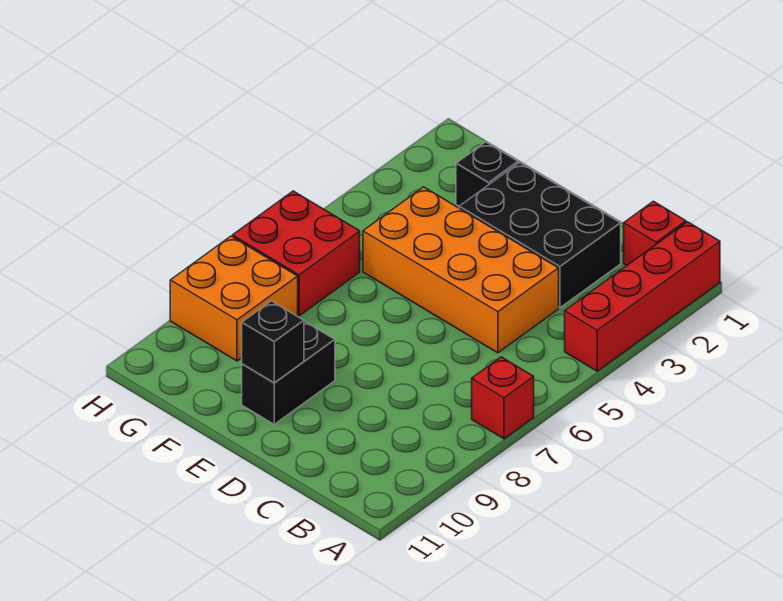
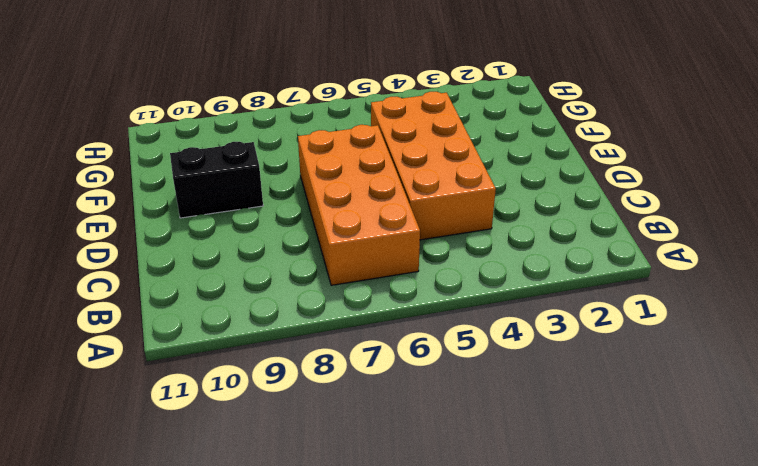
orange 2x4 brick [298,125,420,285] -> none
none -> red 1x4 brick [565,222,720,371]
none -> red 1x1 brick [472,357,534,439]

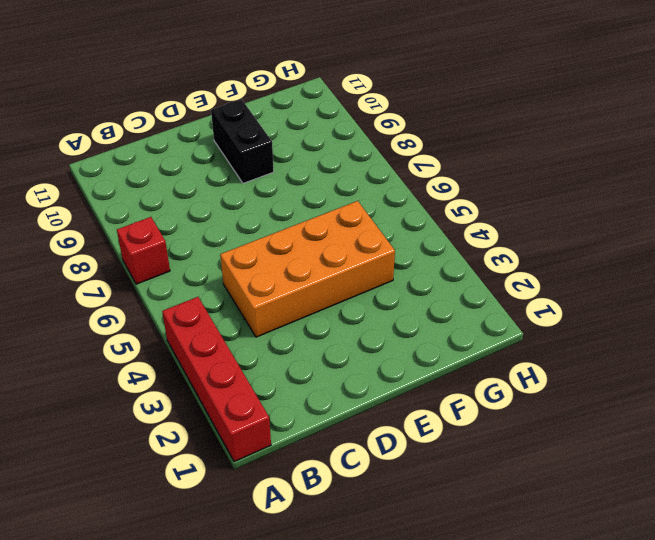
none -> red 1x1 brick [624,201,686,266]
none -> black 2x3 brick [459,163,621,308]

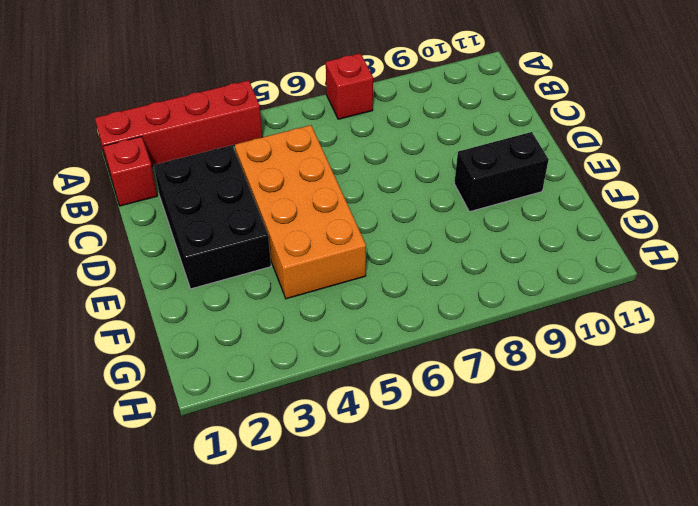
none -> black 1x1 brick [456,142,518,206]
none -> red 2x2 brick [233,191,360,316]

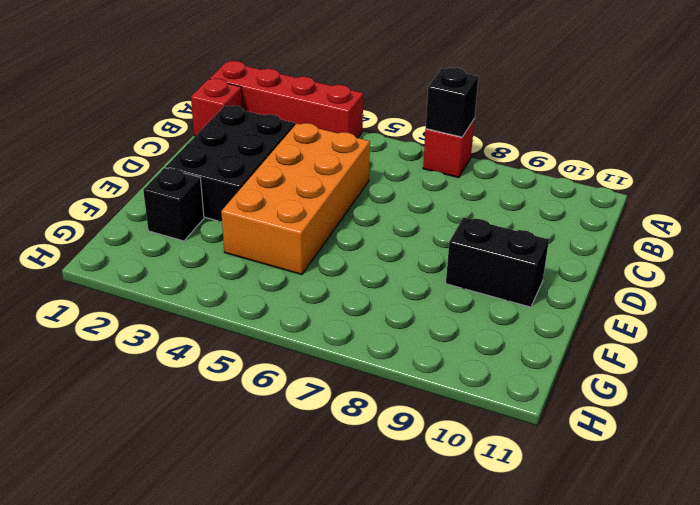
black 1x1 brick [426,67,478,137] -> black 1x1 brick moved to [242,301,304,383]
none -> red 2x2 brick [233,191,360,316]
none -> orange 2x2 brick [170,236,298,361]

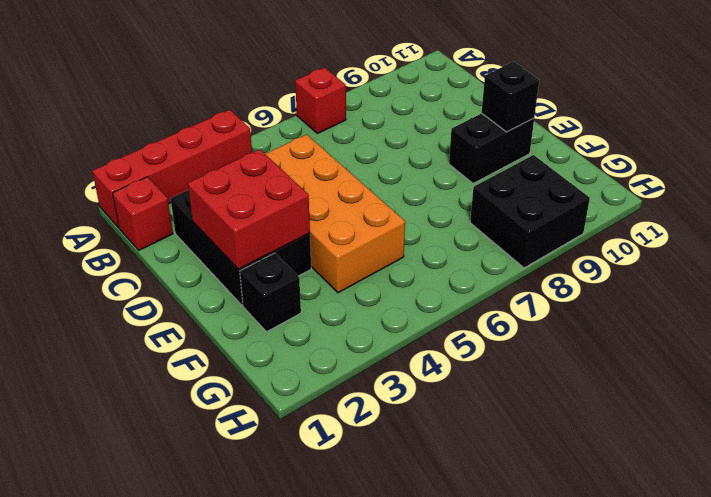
red 2x2 brick [188,149,310,269] -> red 2x2 brick moved to [233,191,360,316]
black 2x2 brick [470,155,590,268] -> orange 2x2 brick [170,236,298,361]

